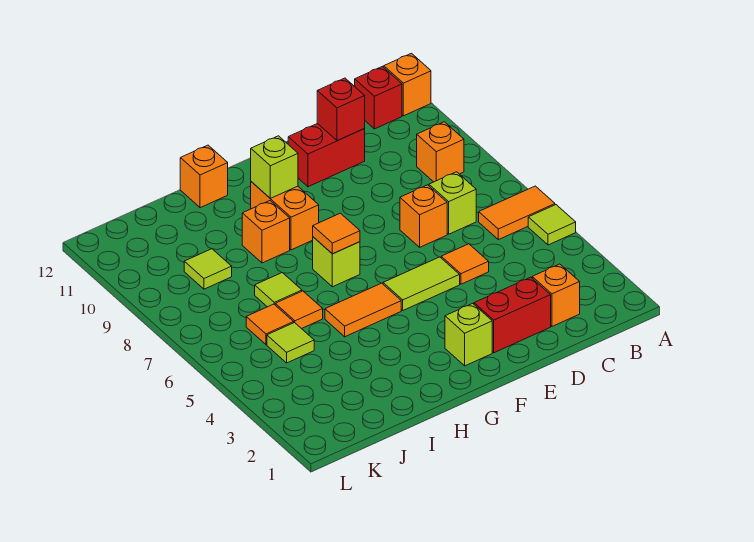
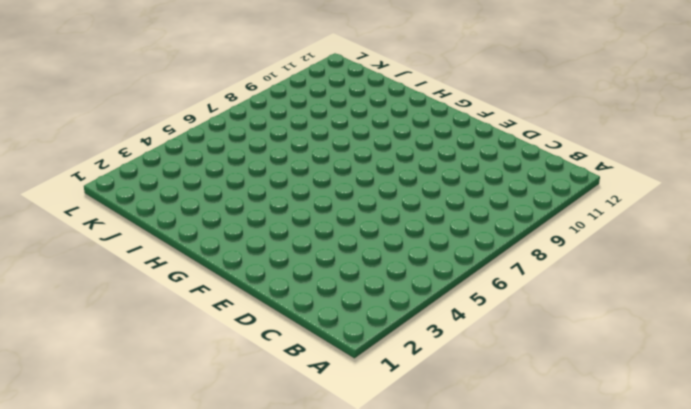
none -> lime 1x1 tile [528,205,576,245]
none -> orange 1x2 tile [479,186,555,240]
none -> orange 1x1 brick [384,53,431,116]

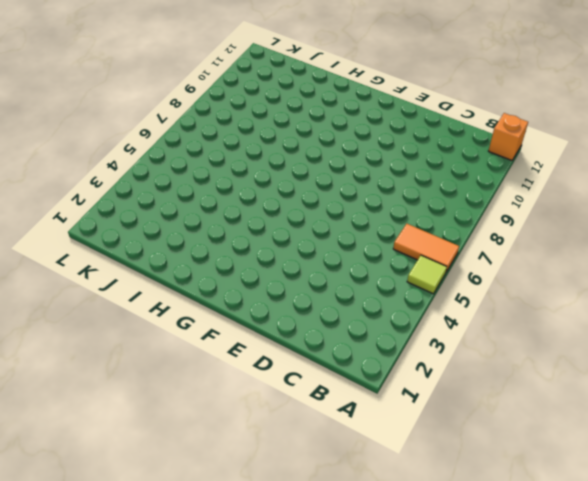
none -> orange 1x1 brick [417,122,464,182]
none -> red 1x1 brick [355,66,402,129]
none -> orange 1x1 brick [532,264,580,326]

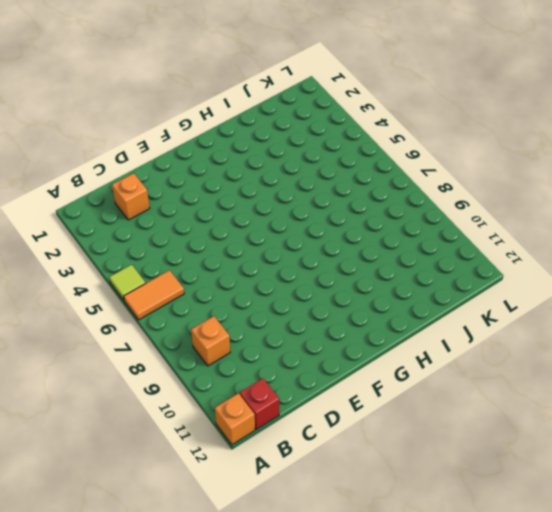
none -> lime 1x1 brick [429,172,476,234]
none -> red 1x2 brick [474,277,551,353]
none -> orange 1x1 tile [441,244,489,284]

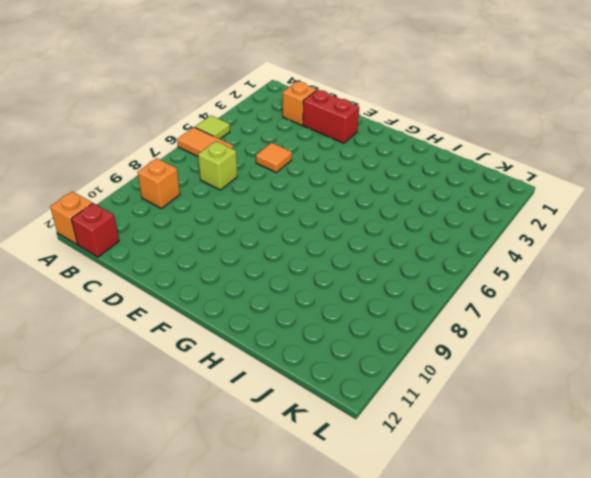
none -> orange 1x1 brick [400,185,447,247]
none -> red 1x2 brick [288,123,365,187]
none -> lime 1x2 tile [383,257,460,310]

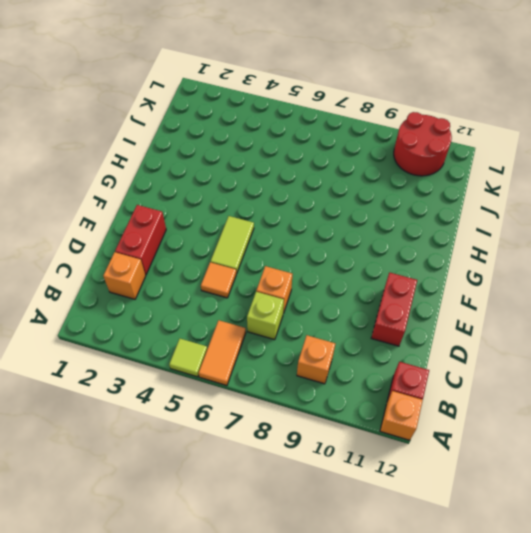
red 2x2 round brick [394,112,452,176] -> none
none -> lime 1x1 brick [445,303,492,366]
none -> orange 1x2 tile [325,283,401,337]
none -> lime 1x1 brick [313,237,360,287]

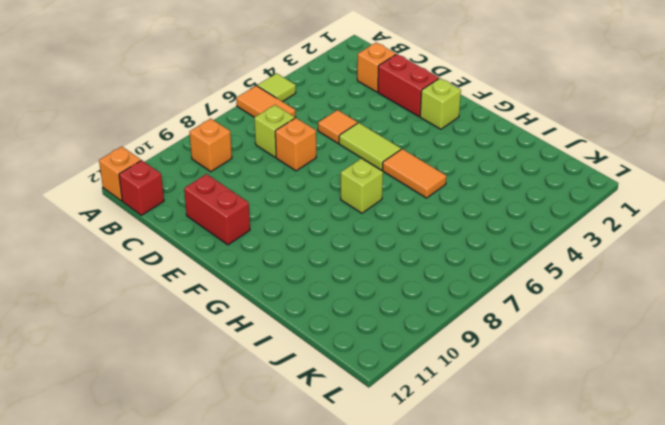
none -> orange 1x2 brick [251,182,319,250]
none -> orange 1x1 brick [242,201,290,263]
none -> orange 1x1 brick [180,145,228,208]

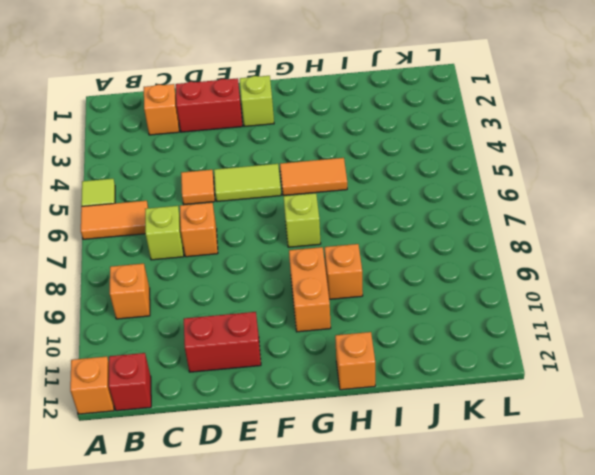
none -> orange 1x1 tile [275,291,323,329]
none -> lime 1x1 tile [255,273,302,307]
none -> lime 1x1 tile [267,323,314,363]

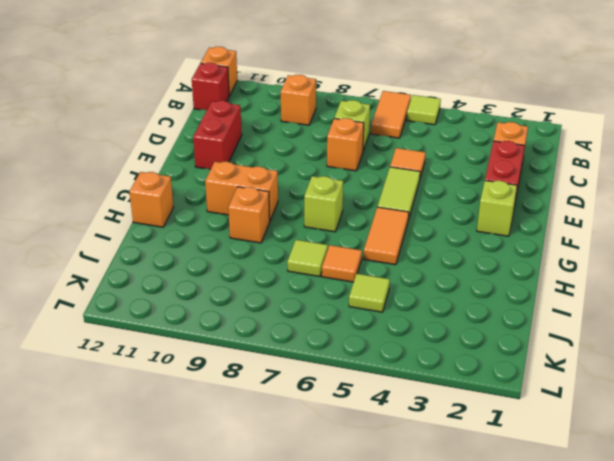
none -> orange 1x1 tile [246,304,294,344]
none -> lime 1x1 tile [184,249,232,289]
none -> red 1x1 brick [317,78,365,141]

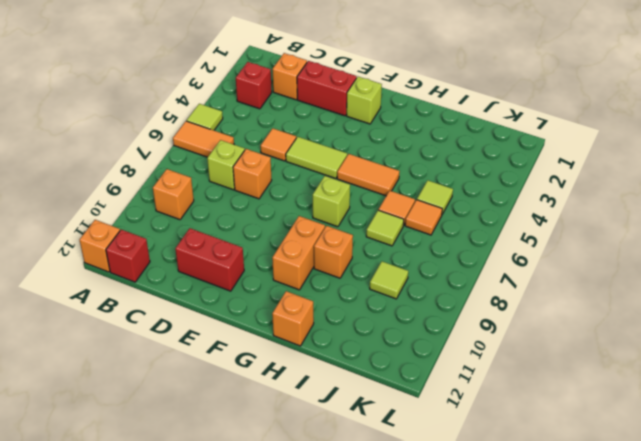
red 1x1 brick [236,62,272,109] -> red 1x1 brick moved to [317,78,365,141]
none -> orange 1x1 tile [313,213,360,254]
none -> lime 1x1 brick [251,136,298,198]

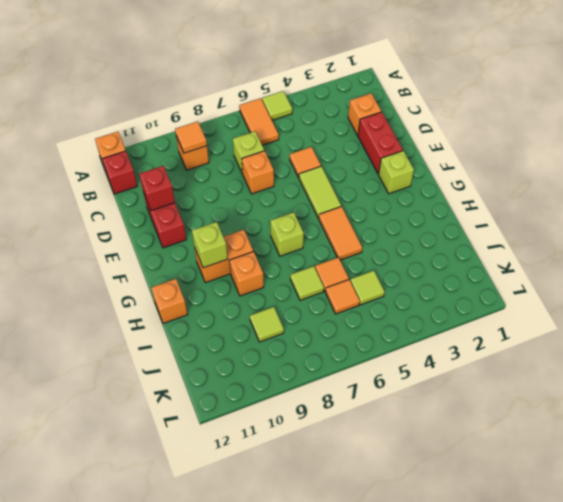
orange 1x1 tile [175,121,207,153] -> orange 1x1 tile moved to [313,213,360,254]

